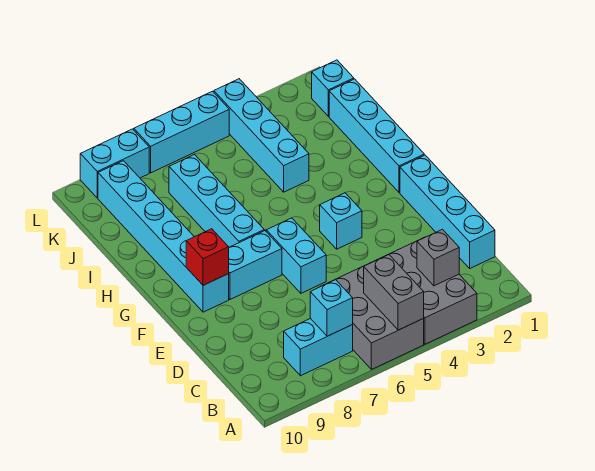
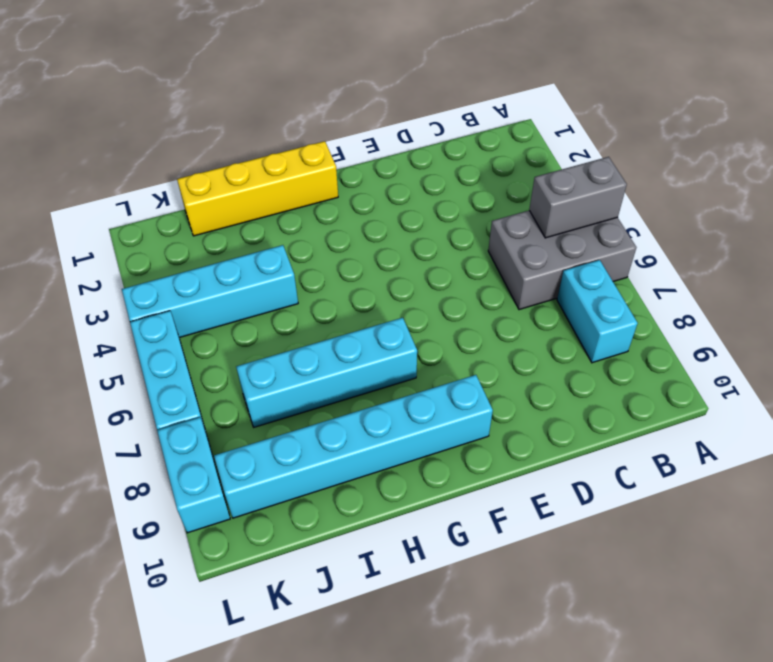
yellow 1x4 brick [177,141,338,236] -> cyan 1x4 brick [329,79,424,192]
none -> grey 2x3 brick [375,237,477,344]
none -> cyan 1x4 brick [400,155,495,268]
none -> cyan 1x2 brick [266,218,326,293]

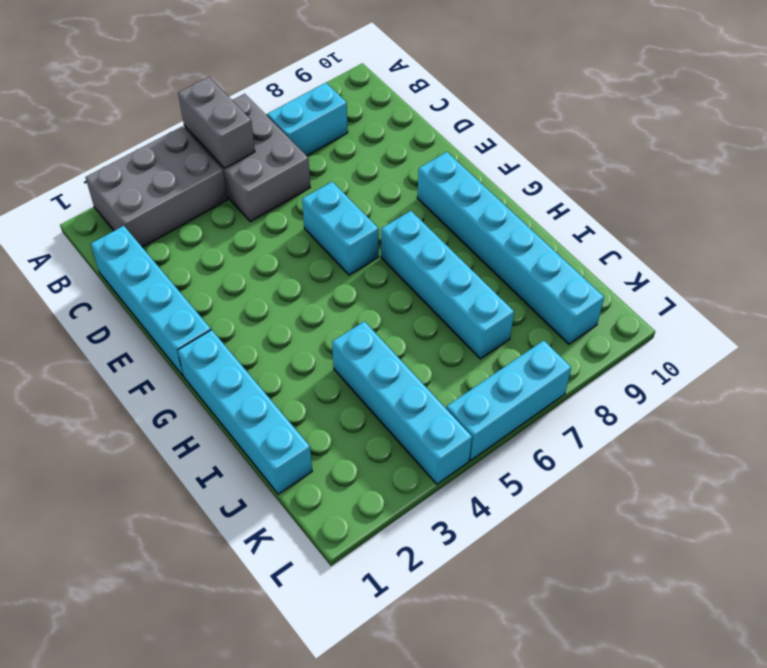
grey 2x3 brick [86,126,228,247] -> grey 2x3 brick turned to [375,237,477,344]
none -> cyan 1x1 brick [320,193,362,249]
none -> cyan 1x2 brick [228,231,282,299]
none -> cyan 1x1 brick [312,60,354,116]

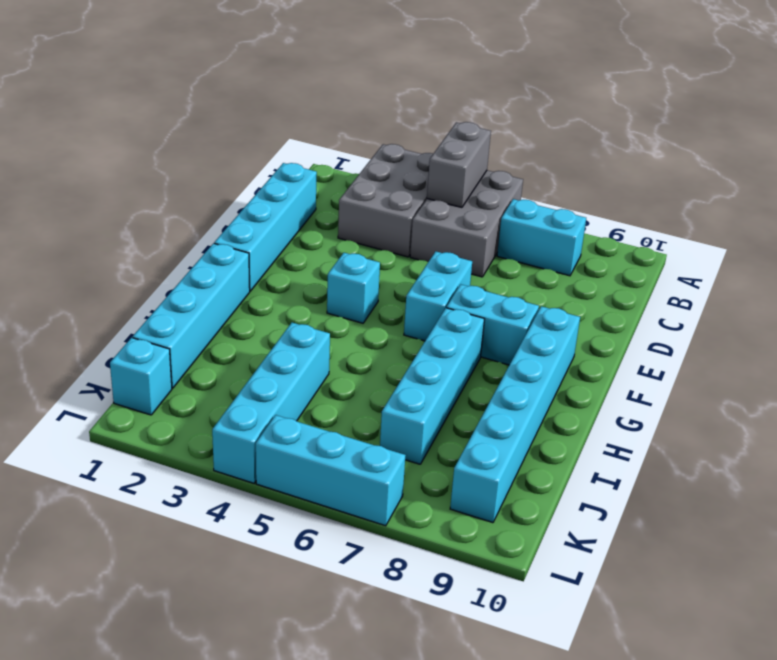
none -> cyan 1x2 brick [80,129,149,198]
none -> grey 1x1 brick [417,229,459,286]
none -> cyan 1x1 brick [310,280,353,336]

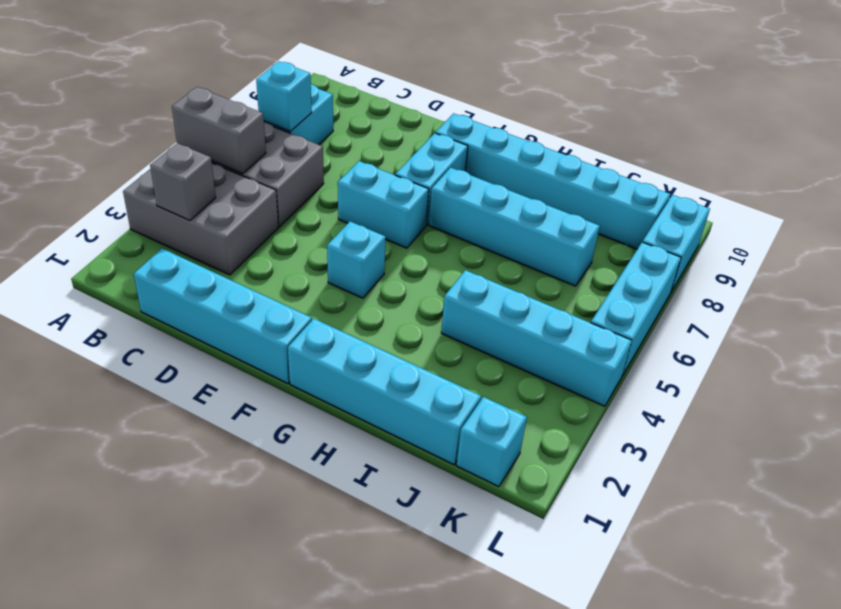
none -> red 1x1 brick [186,229,229,285]

